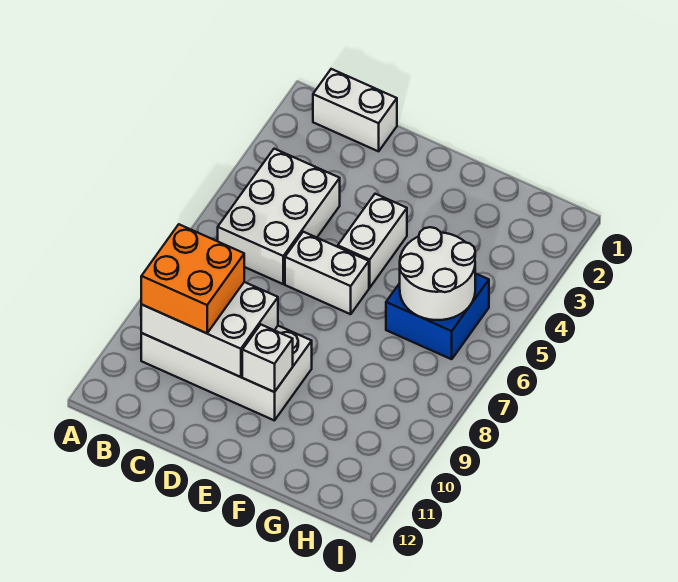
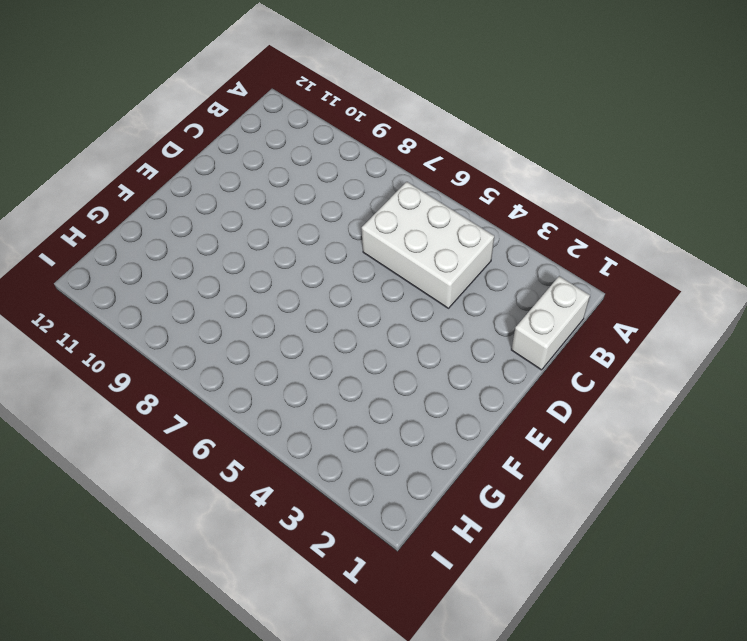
none -> white 2x4 brick [141,326,312,421]
none -> white 1x2 brick [285,232,369,314]

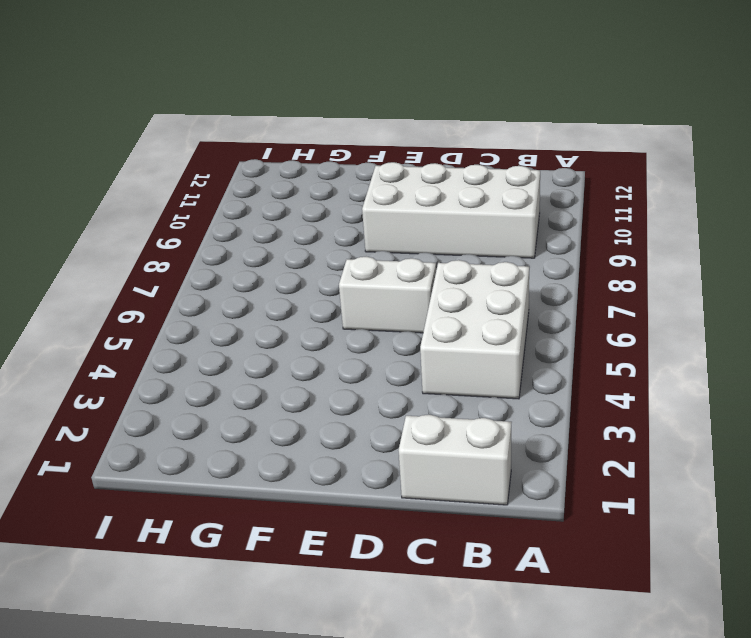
none -> white 1x2 brick [338,194,407,288]
none -> blue 2x2 brick [386,273,489,359]

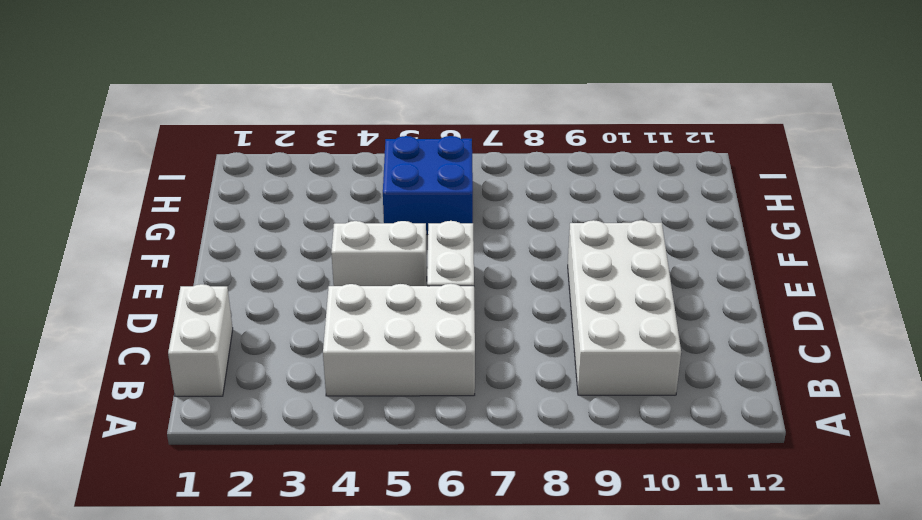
none -> white 2x3 brick [141,282,278,377]
none -> white 1x1 brick [242,325,293,392]

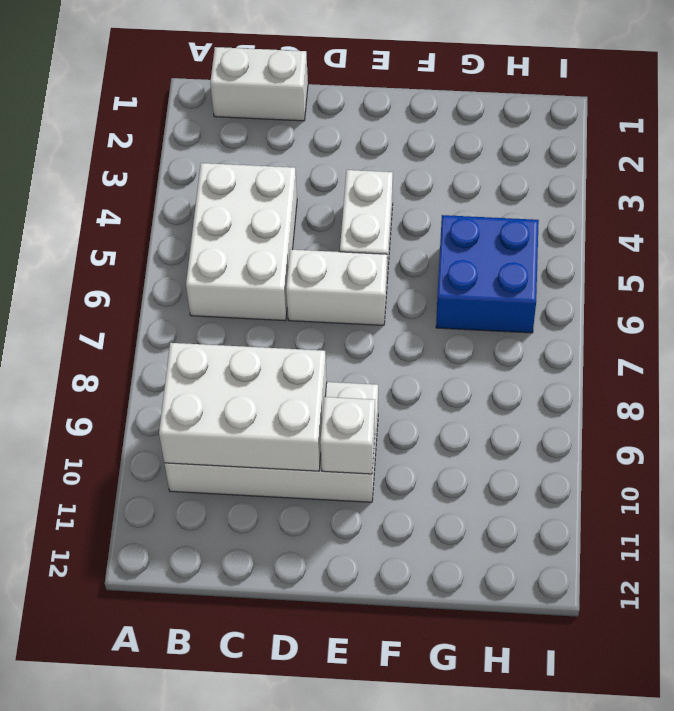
none -> white 2x2 round brick [400,227,475,320]
none -> orange 2x2 brick [141,224,244,333]

